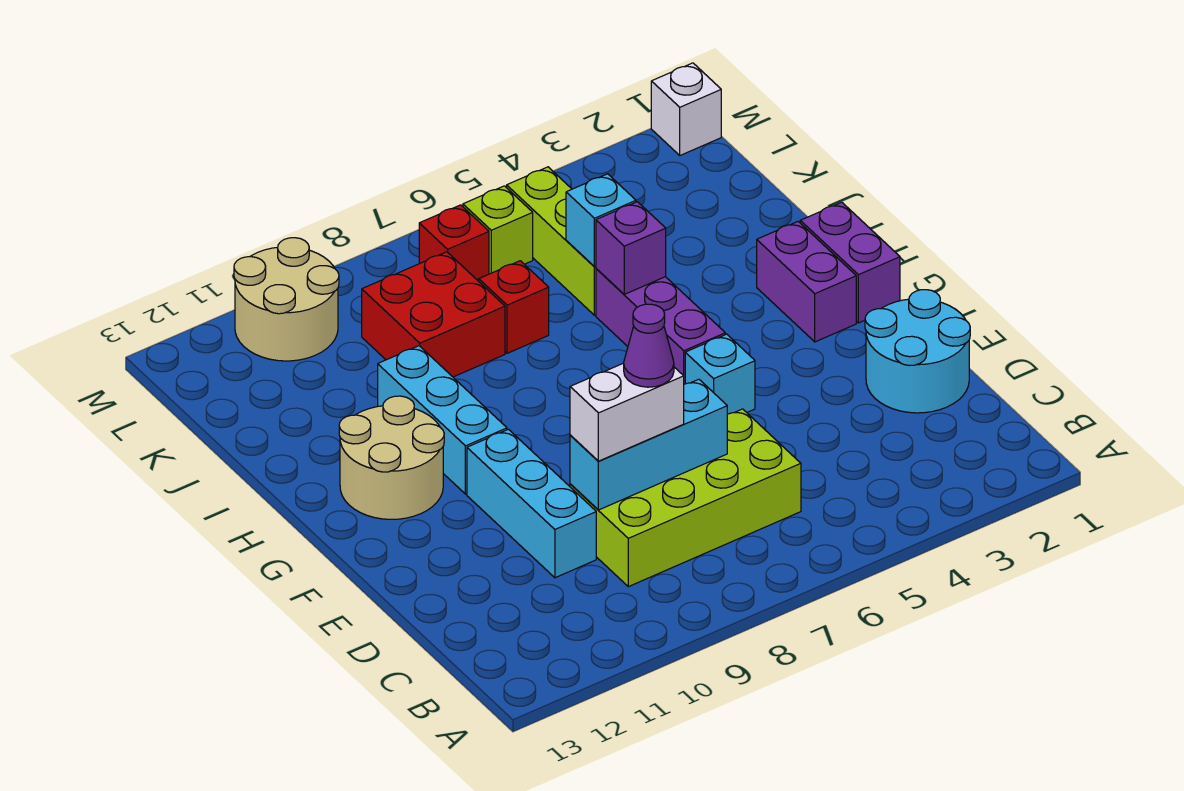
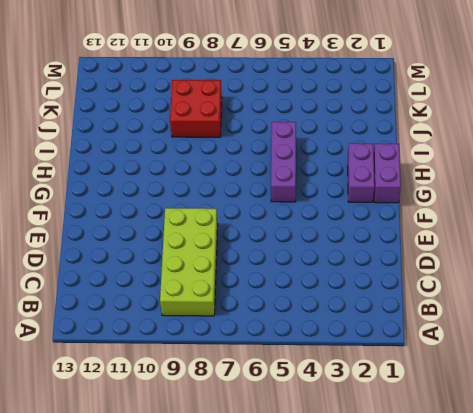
lime 2x4 brick [160,208,218,316] -> lime 2x4 brick turned to [570,409,801,587]
none -> cyan 2x2 round brick [865,290,970,413]
none -> cyan 1x3 brick [467,429,596,578]
none -> cyan 1x1 brick [685,334,755,414]

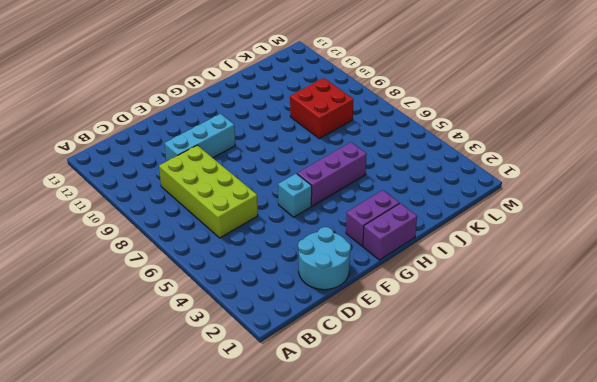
none -> cyan 1x3 brick [378,346,507,494]
none -> tan 2x2 round brick [339,396,444,519]
none -> lime 1x3 brick [507,167,596,315]

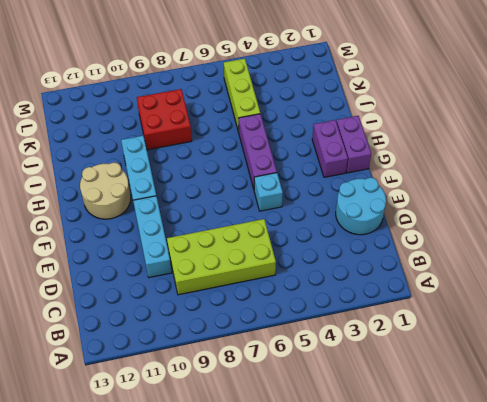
none -> red 1x1 brick [479,261,549,353]
none -> lime 1x1 brick [463,186,533,274]
none -> red 1x1 brick [419,205,489,281]

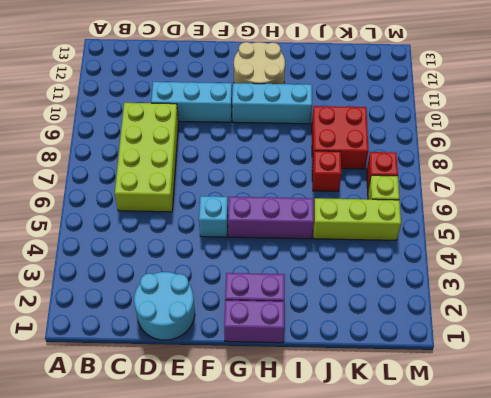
none -> tan 2x2 round brick [234,238,339,361]
none -> white 1x1 brick [651,63,721,155]
none -> cyan 1x3 brick [570,379,727,510]

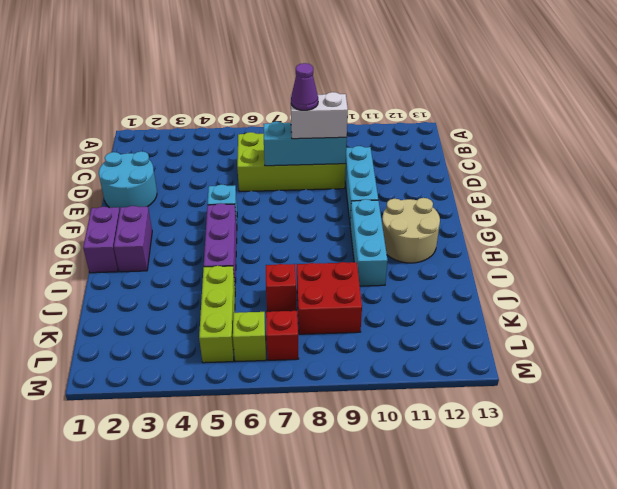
none -> tan 2x2 round brick [234,238,339,361]
none -> white 1x1 brick [651,63,721,155]
none -> purple 1x1 brick [596,202,666,294]

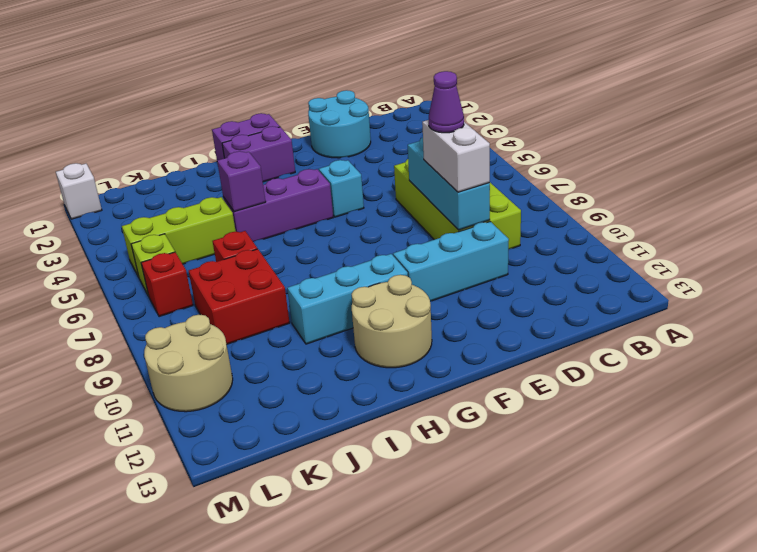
none -> cyan 1x1 brick [566,174,636,267]

